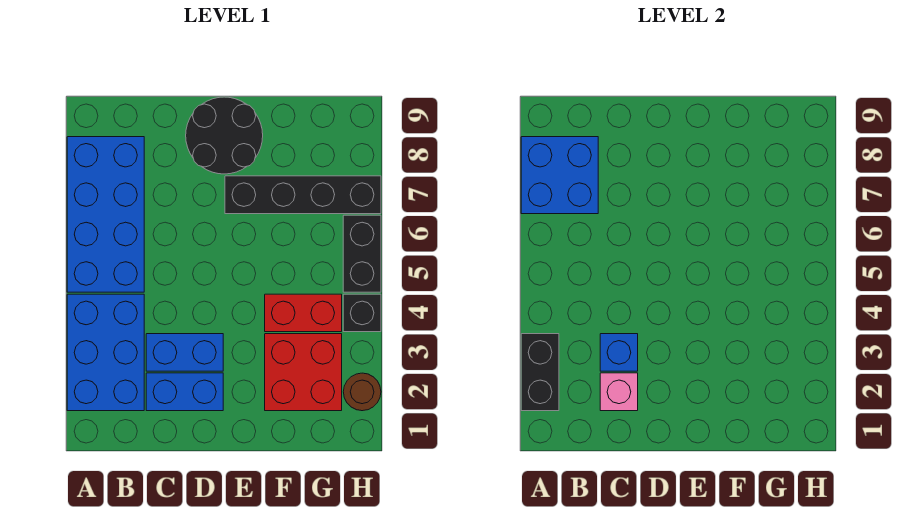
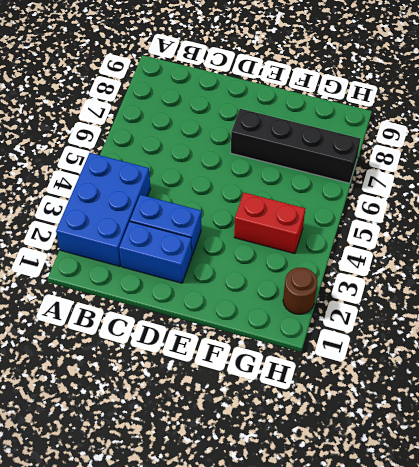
none -> blue 2x4 brick [67,137,144,292]
none -> black 2x2 round brick [186,97,263,174]
none -> red 2x2 brick [265,334,342,411]

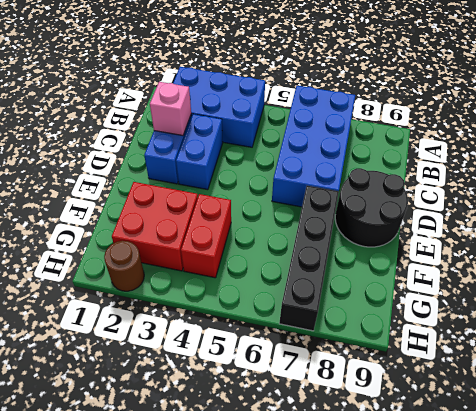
blue 2x4 brick [272,86,355,207] -> blue 2x4 brick turned to [67,137,144,292]
none -> black 1x1 brick [343,294,381,332]
none -> black 1x2 brick [343,215,381,292]
none -> black 1x2 brick [521,334,559,411]

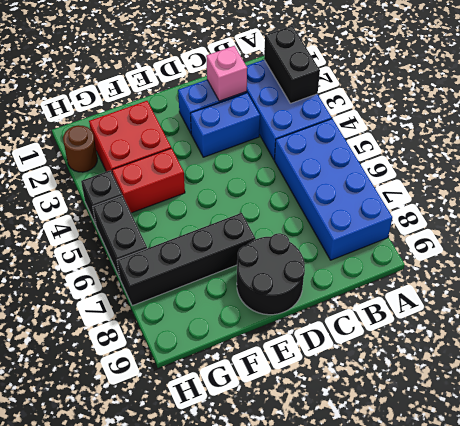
none -> blue 2x2 brick [521,137,598,214]
none -> blue 1x1 brick [600,334,638,371]

